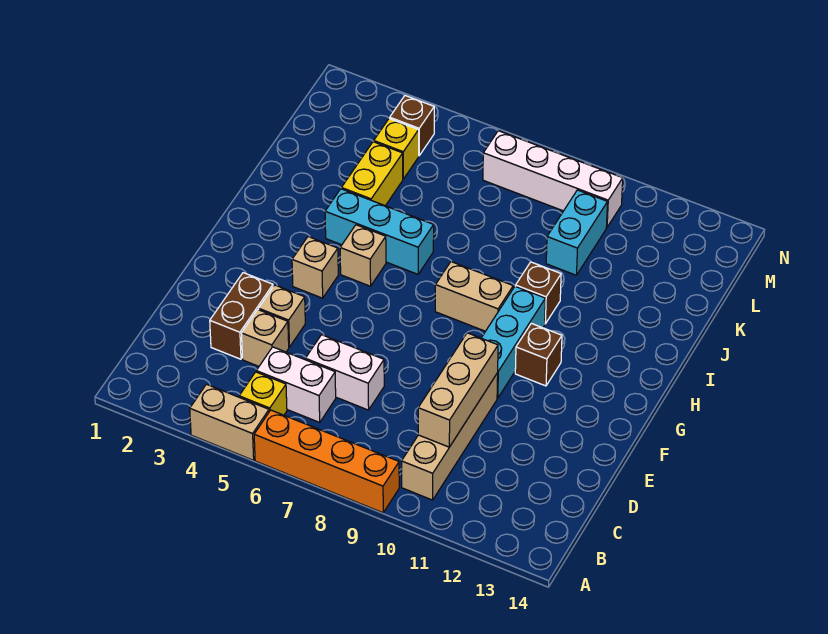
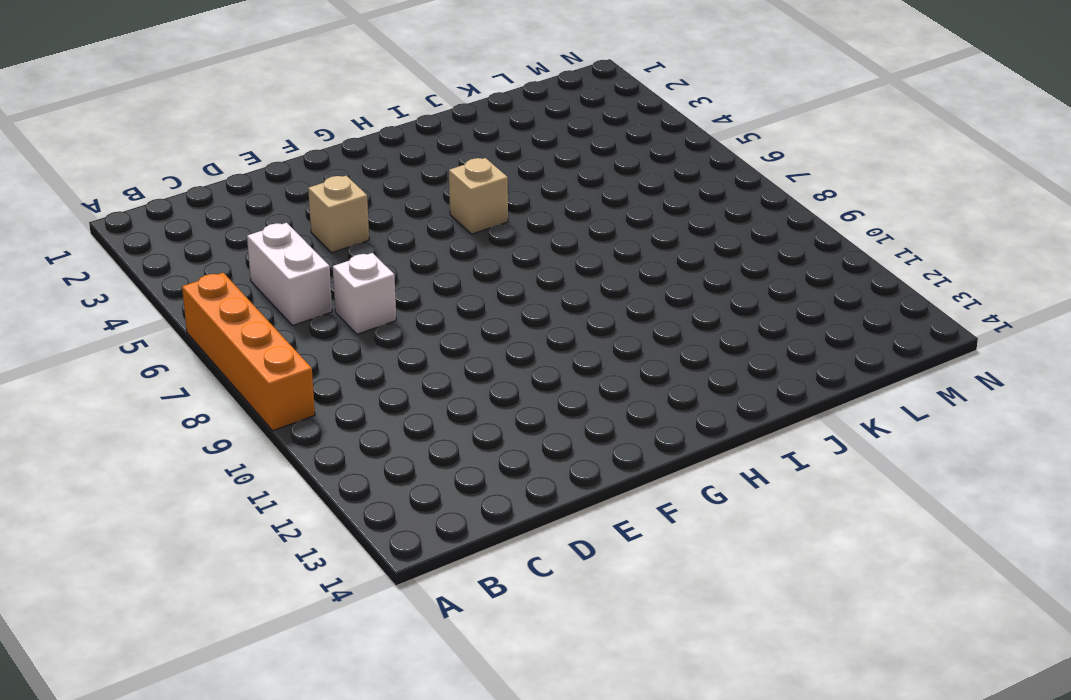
white 1x1 brick [333,253,396,334] -> white 1x2 brick [305,335,384,410]
none -> tan 1x2 brick [190,384,269,460]
none -> yellow 1x1 brick [239,372,287,415]
none -> tan 1x4 brick [401,373,498,500]

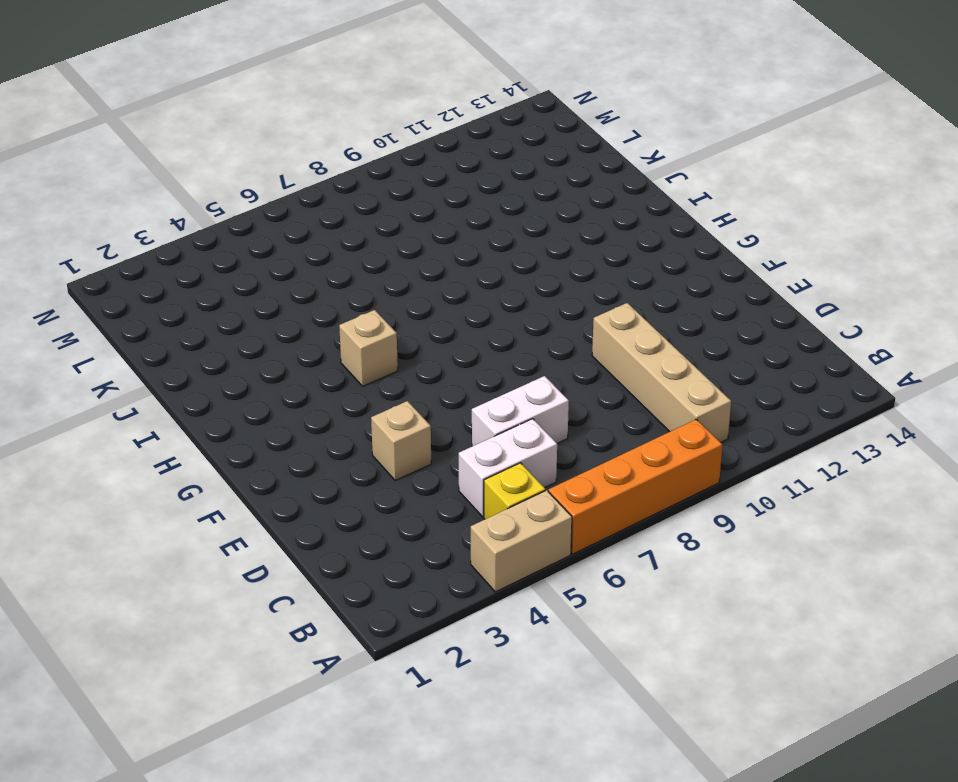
none -> brown 1x2 brick [210,273,273,359]
none -> tan 1x1 brick [242,310,289,366]
none -> cyan 1x3 brick [482,286,545,398]

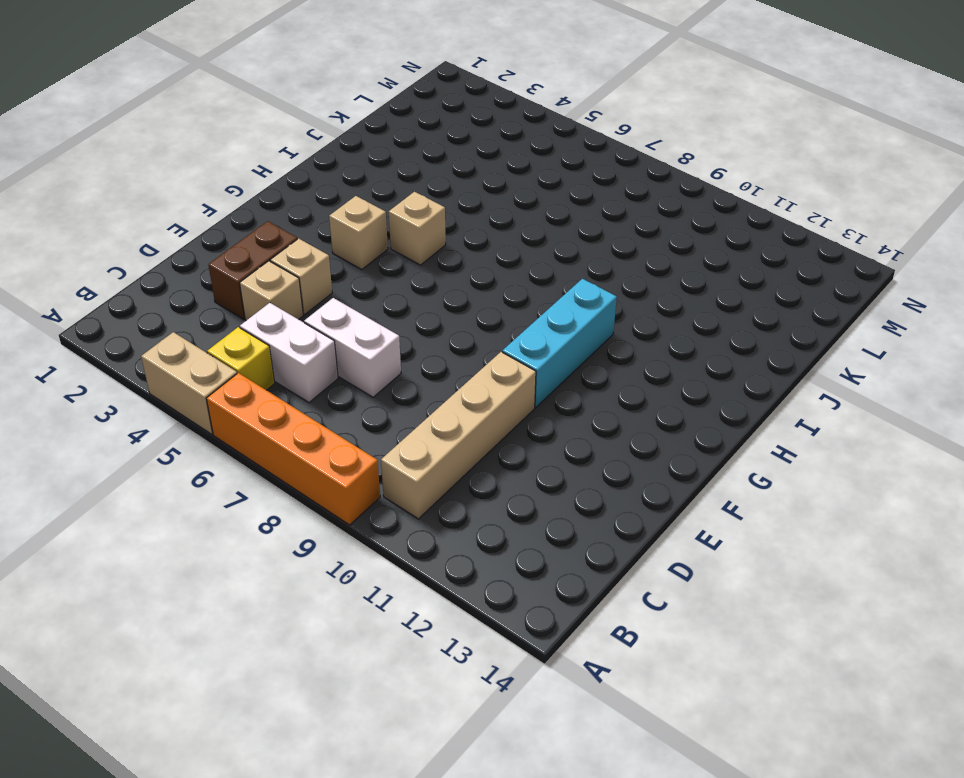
none -> brown 1x1 brick [515,323,562,386]
none -> tan 1x2 brick [435,262,513,331]
none -> cyan 1x3 brick [325,189,434,274]

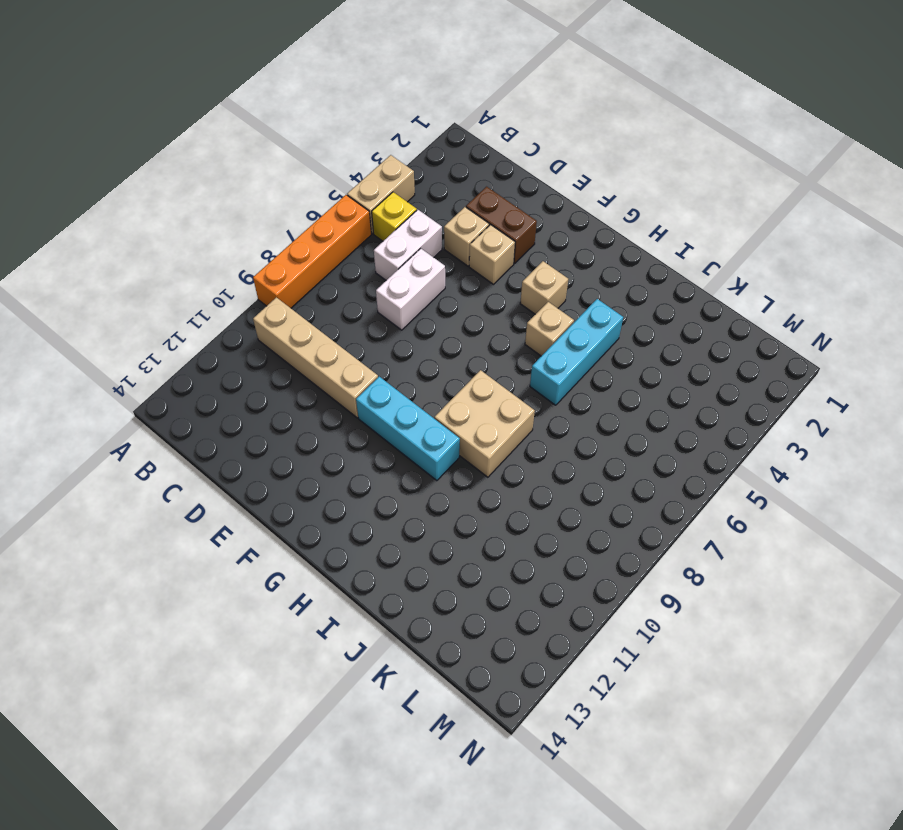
tan 2x2 brick [434,370,535,477] -> tan 1x2 brick [435,262,513,331]
none -> brown 1x1 brick [515,323,562,386]
none -> brown 1x1 brick [516,262,561,324]
none -> yellow 1x2 brick [341,142,403,206]

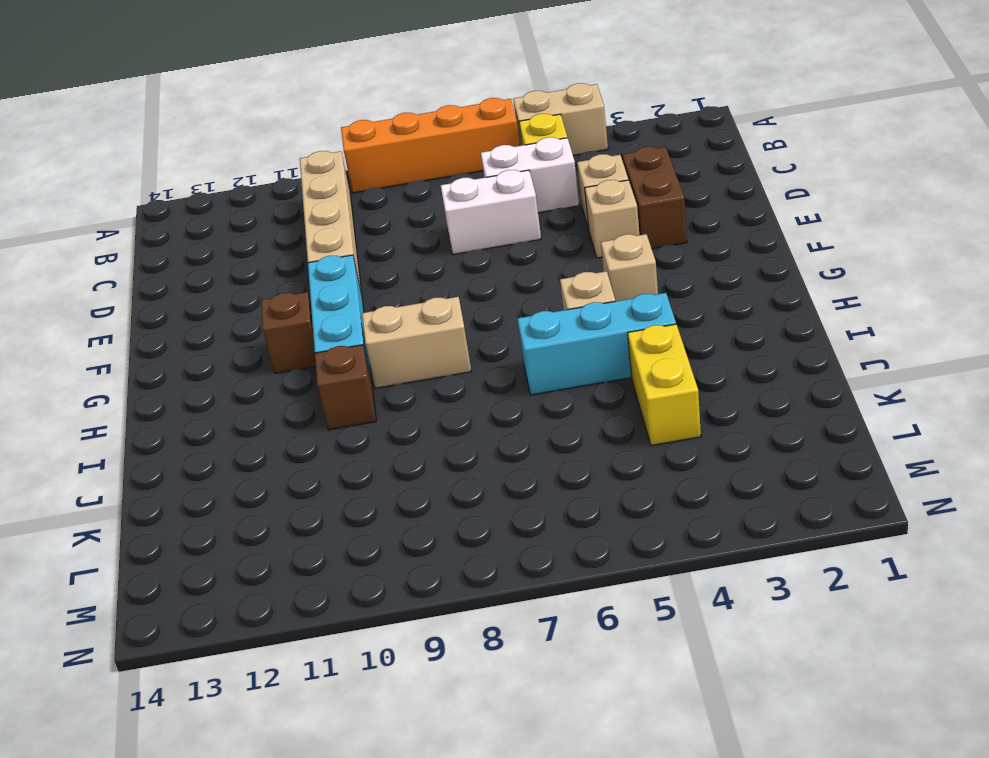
none -> cyan 1x2 brick [546,190,608,275]
none -> yellow 1x1 brick [373,118,419,179]
none -> brown 1x1 brick [390,96,434,155]

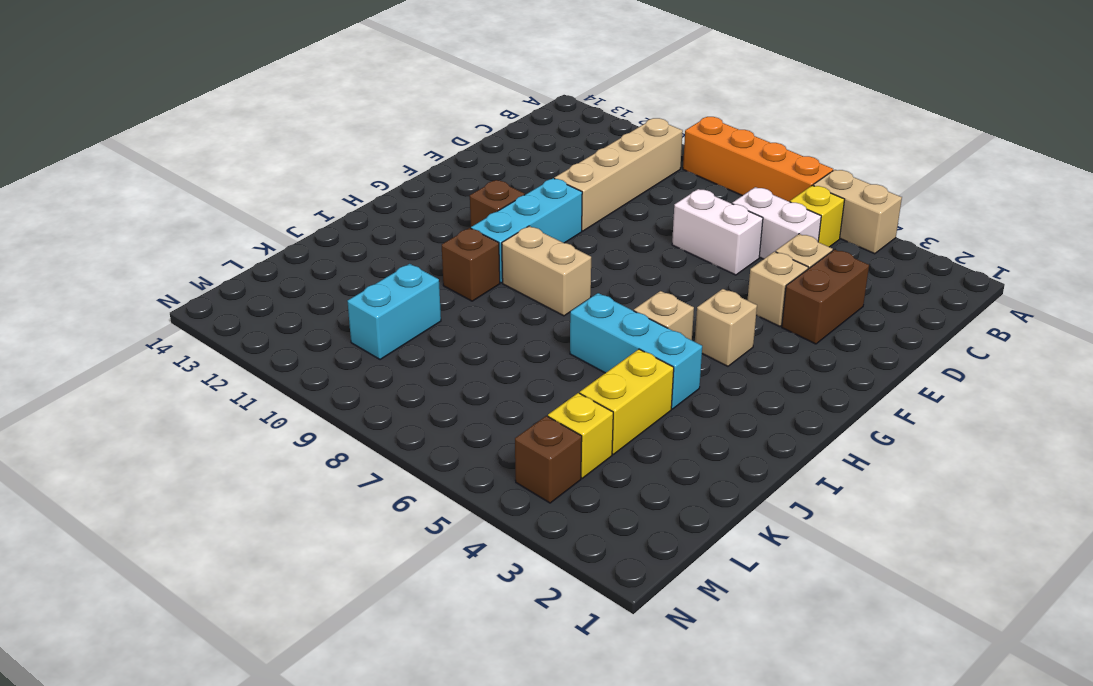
none -> white 1x4 brick [483,131,623,227]
none -> tan 1x3 brick [418,333,498,447]

